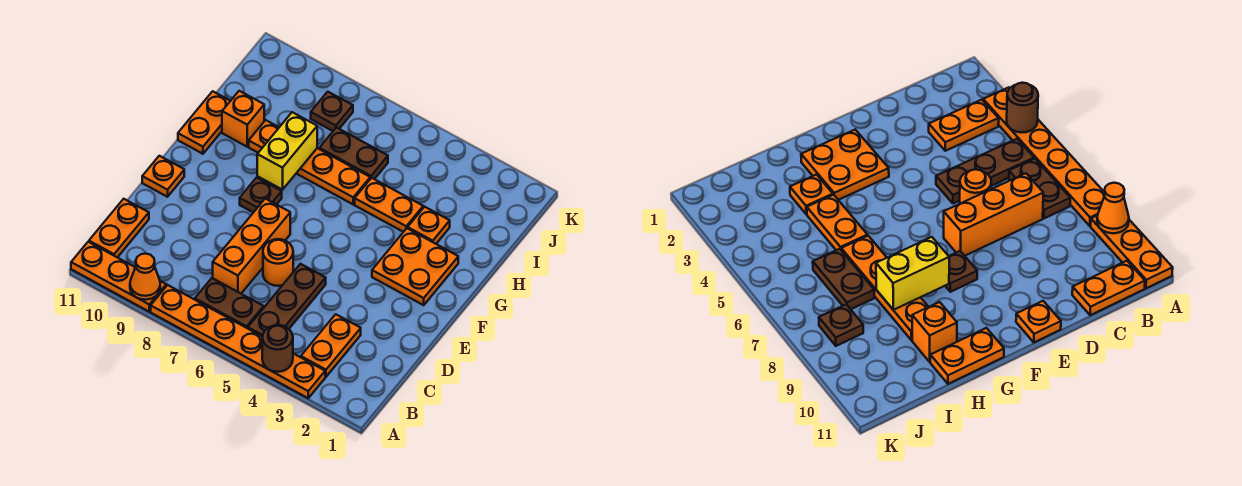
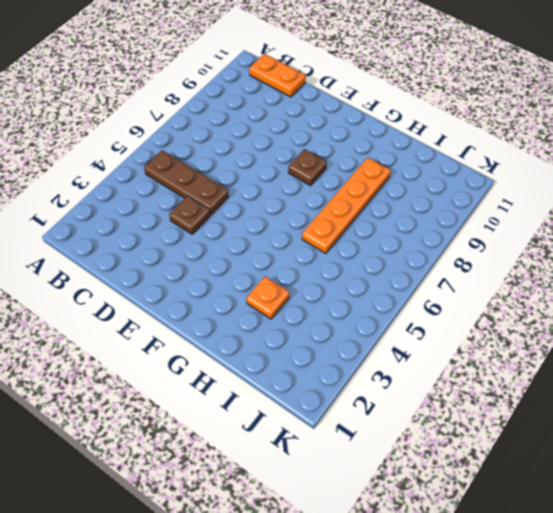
brown 1x1 plate [169,196,210,234] -> brown 1x1 plate moved to [311,92,353,131]
none -> orange 1x6 plate [151,285,325,398]
none -> orange 1x3 plate [71,242,166,311]
none -> orange 1x2 plate [301,314,361,377]

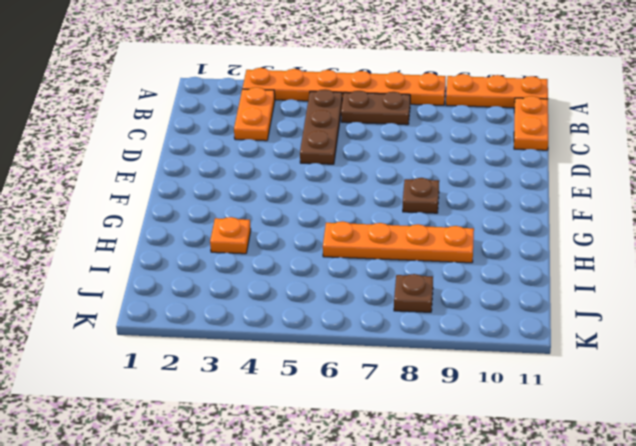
none -> orange 1x3 brick [213,199,290,293]
none -> orange 1x1 round brick [263,239,293,286]
none -> orange 1x1 plate [142,156,184,197]

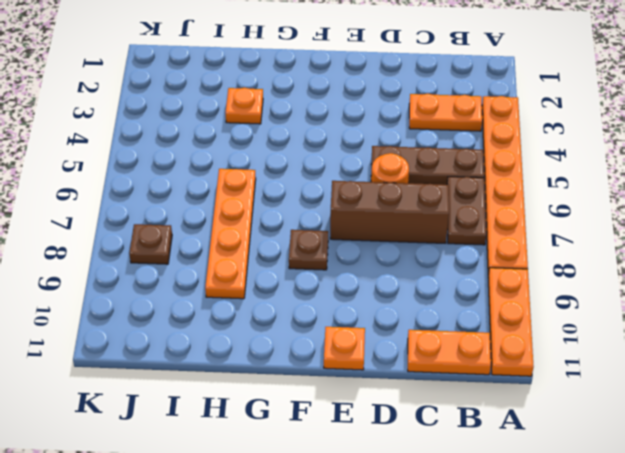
brown 1x3 brick [330,181,449,243] -> orange 1x3 brick [213,199,290,293]
none -> orange 2x2 plate [372,228,458,305]
none -> orange 1x2 plate [178,91,230,154]
none -> orange 1x2 plate [355,178,423,232]

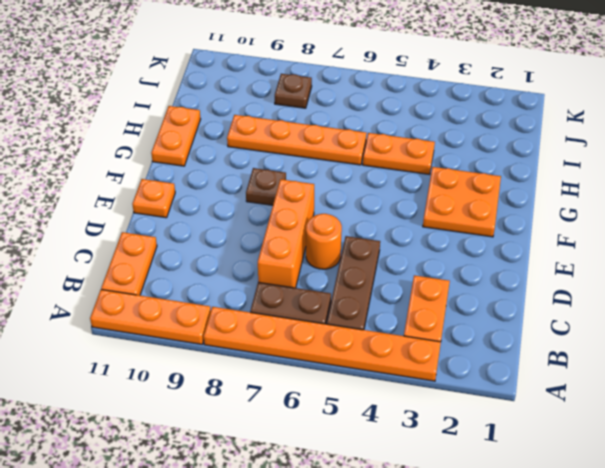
none -> orange 1x1 plate [408,207,450,244]
none -> orange 1x1 brick [222,91,264,147]
none -> brown 1x2 plate [319,128,388,179]

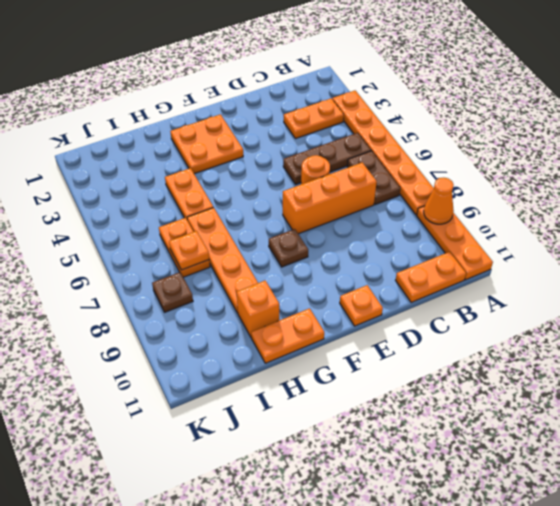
orange 1x2 plate [159,218,210,277] -> brown 1x2 plate [319,128,388,179]
orange 1x1 plate [169,231,209,270] -> orange 1x1 plate moved to [408,207,450,244]
none -> brown 1x1 round brick [262,325,293,372]
none -> yellow 1x2 brick [257,112,317,190]

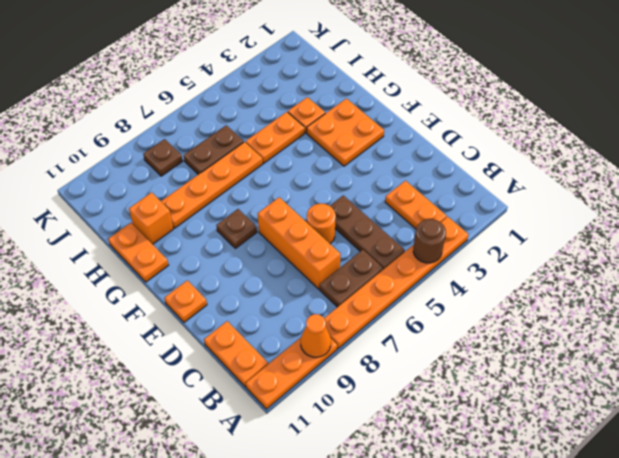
none -> yellow 1x2 brick [257,112,317,190]

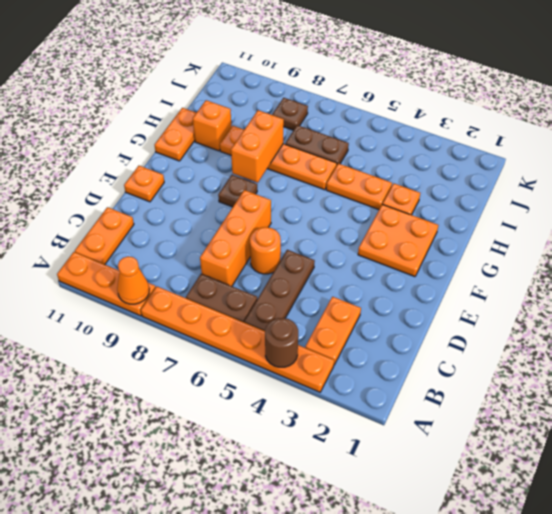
orange 1x2 brick [231,110,284,183] -> yellow 1x2 brick [257,112,317,190]

